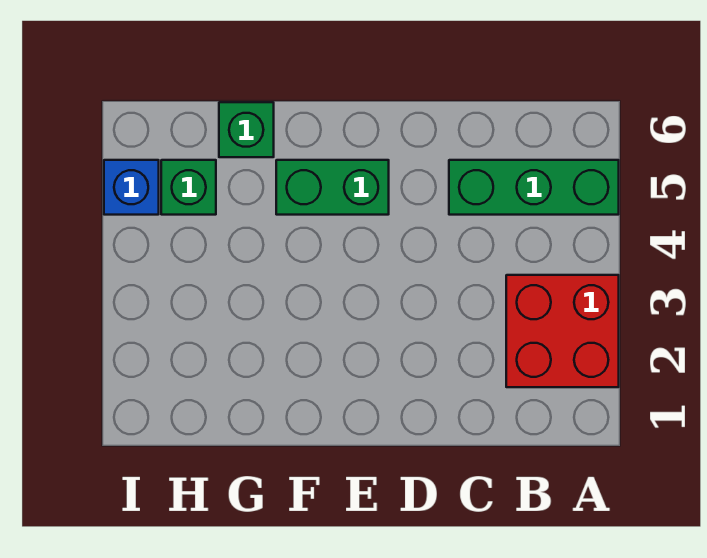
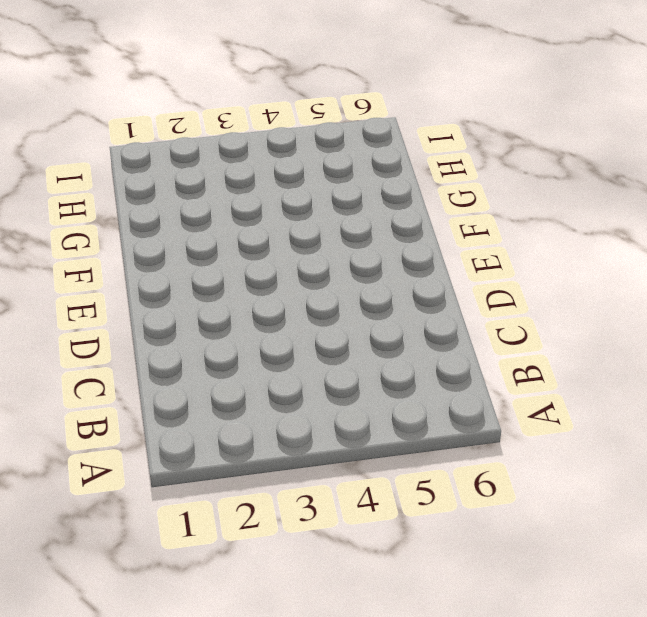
none -> red 2x2 brick [506,275,619,387]
none -> green 1x3 brick [449,160,619,215]

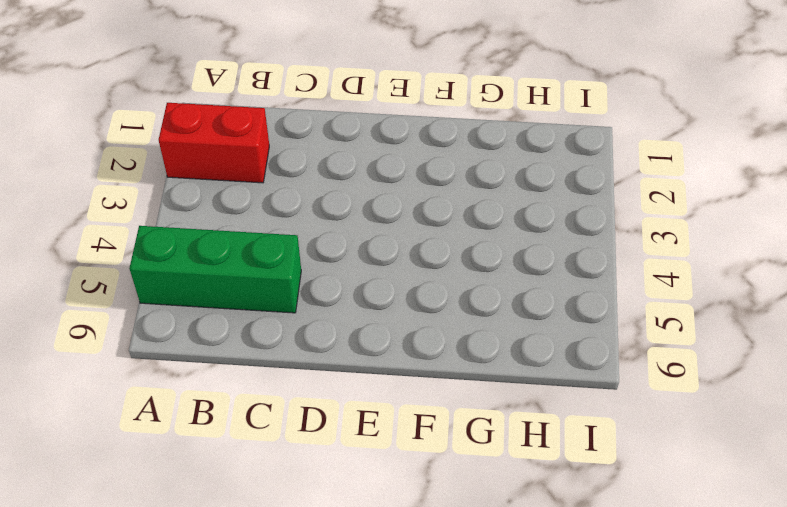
red 1x2 brick [159,103,269,183] -> red 2x2 brick [506,275,619,387]
none -> green 1x2 brick [276,160,389,215]
none -> green 1x1 brick [219,102,274,157]

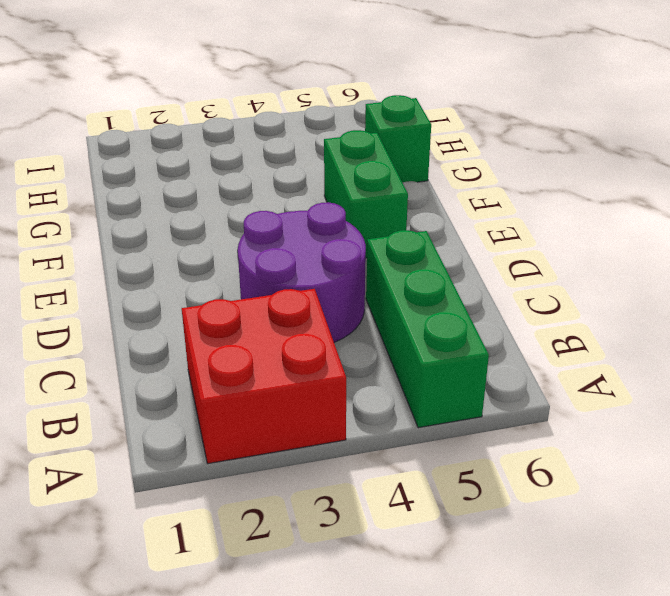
purple 2x2 round brick [238,202,366,342] -> none
none -> green 1x1 brick [161,160,216,215]
none -> blue 1x1 brick [104,160,159,215]

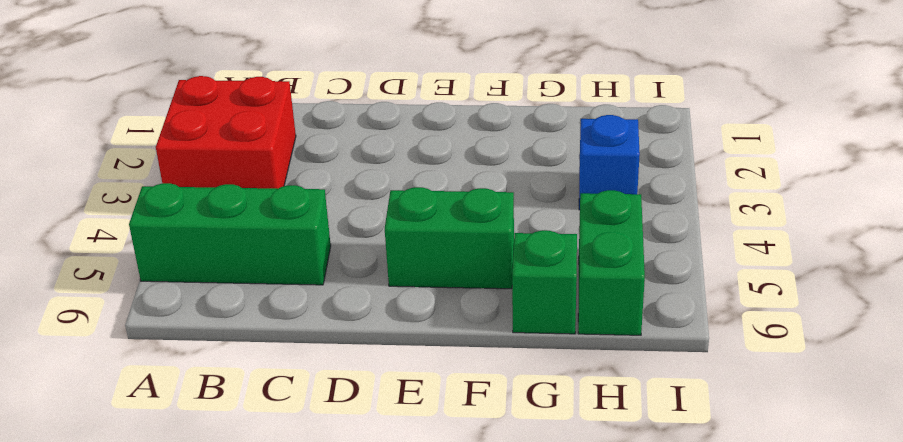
blue 1x1 brick [579,115,640,210] -> blue 1x1 brick moved to [104,160,159,215]
green 1x2 brick [578,190,645,335] -> green 1x1 brick [161,160,216,215]

